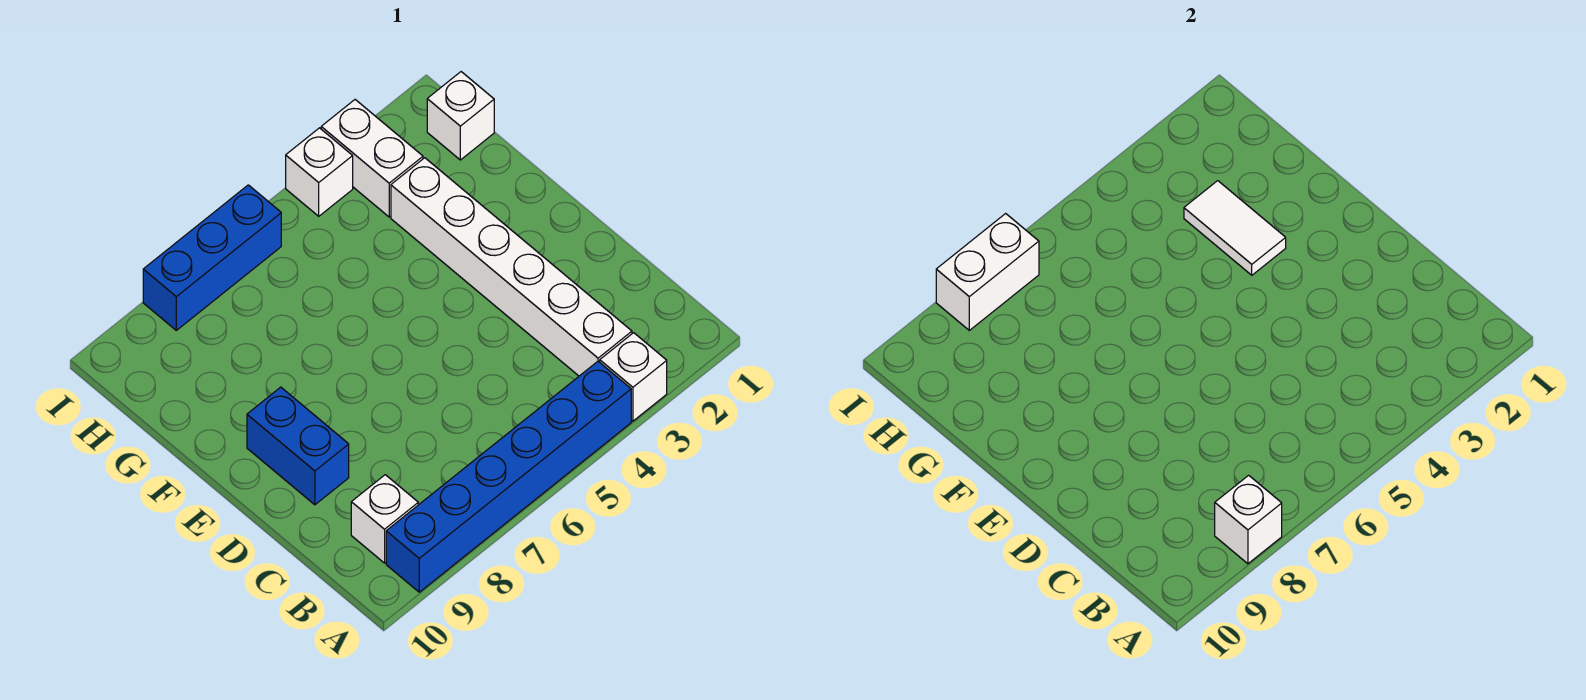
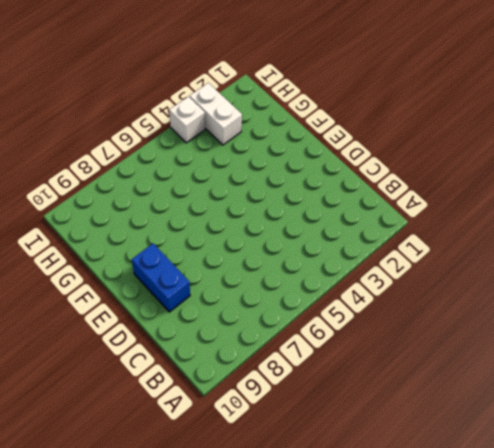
none -> white 1x1 brick [600,333,667,421]
none -> blue 1x6 brick [386,361,631,592]
none -> white 1x6 brick [391,158,632,376]

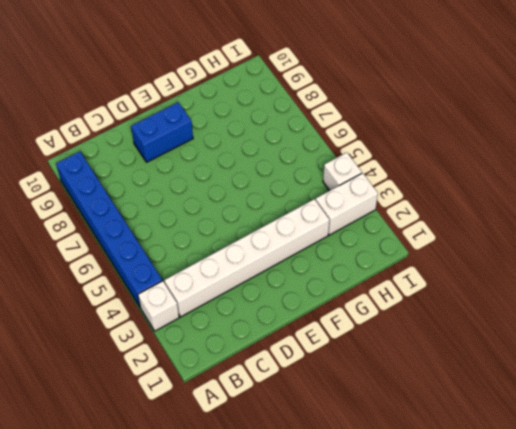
none -> white 1x1 brick [351,475,418,563]
none -> white 1x1 brick [427,72,494,160]
none -> blue 1x3 brick [143,185,281,330]

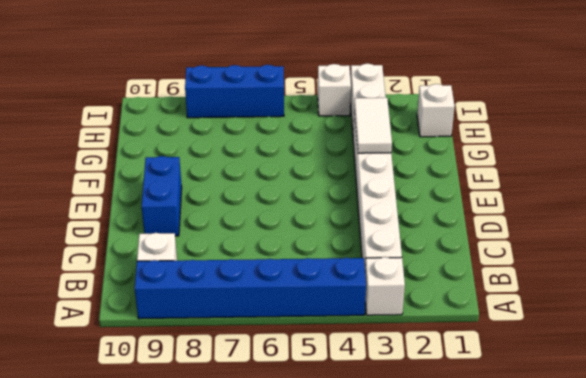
none -> white 1x1 brick [1215,475,1282,564]
none -> white 1x2 brick [936,214,1039,330]

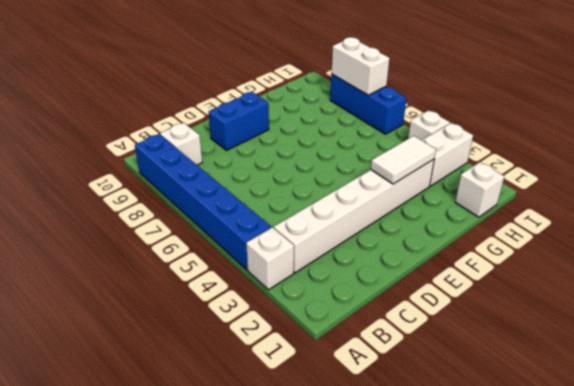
none -> white 1x1 brick [1215,475,1282,564]

